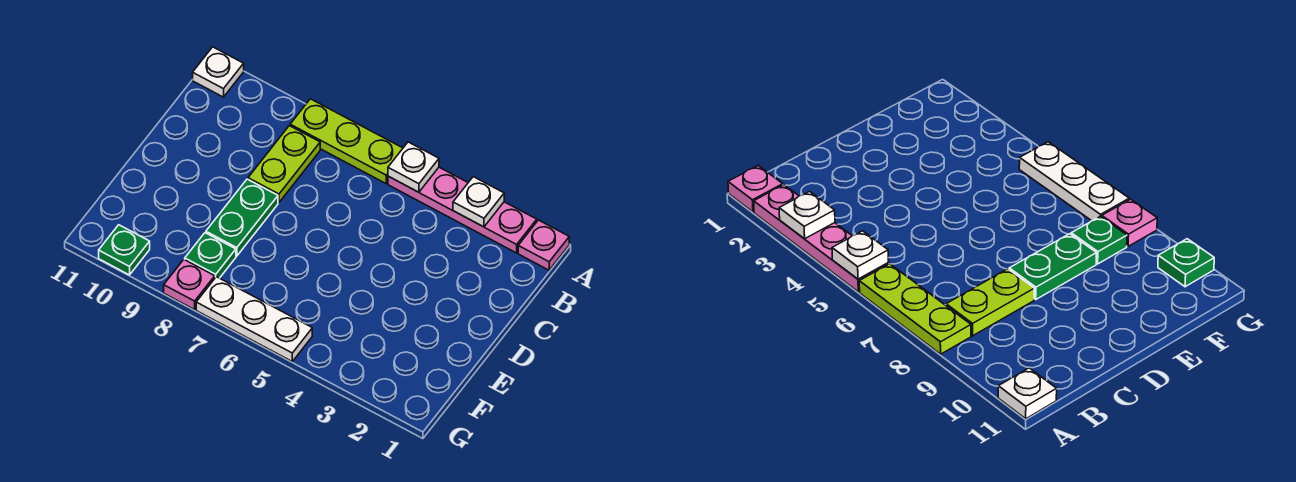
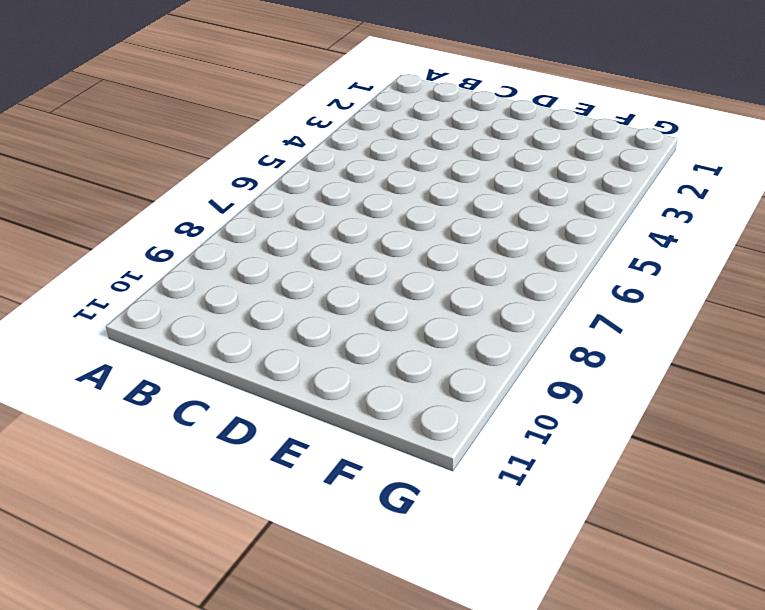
none -> pink 1x1 plate [518,220,569,270]
none -> pink 1x4 plate [388,167,537,253]
none -> lime 1x3 plate [290,99,403,183]

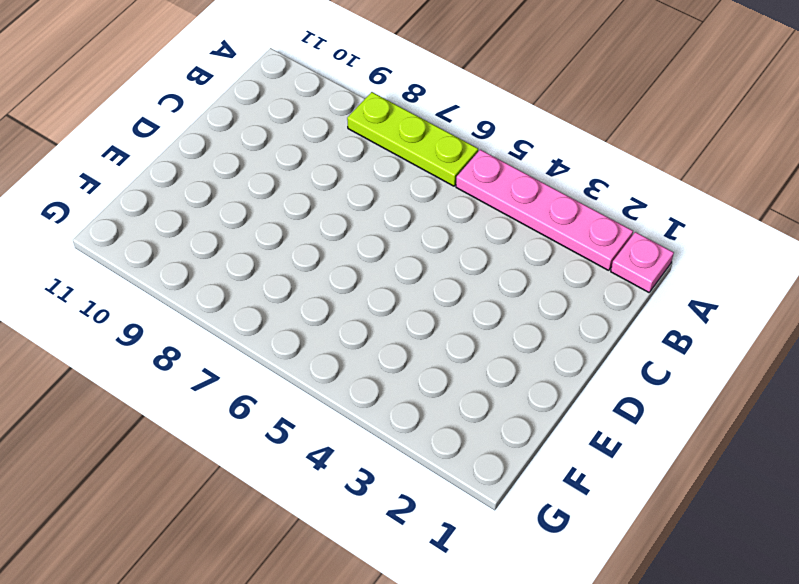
none -> white 1x1 plate [193,47,244,97]
none -> lime 1x2 plate [248,126,320,203]
none -> green 1x2 plate [206,179,278,256]

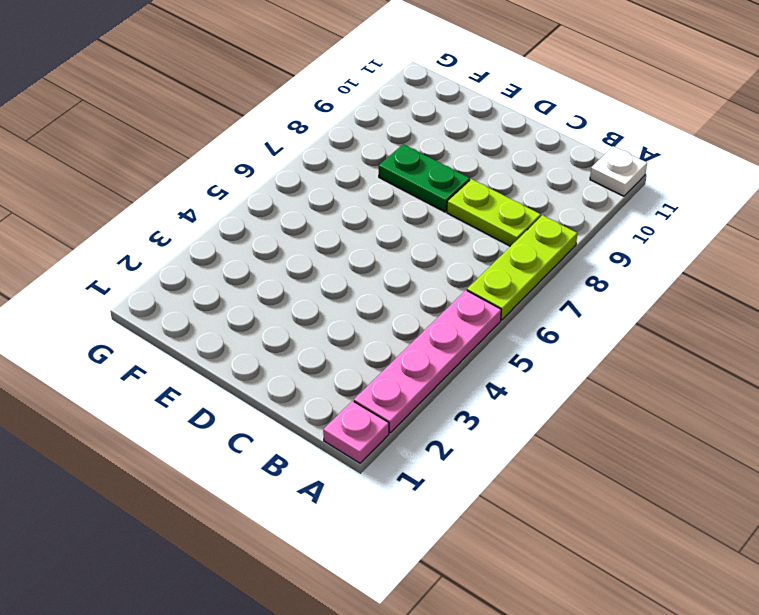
none -> green 1x1 plate [185,233,236,278]
none -> white 1x3 plate [196,277,312,361]
none -> pink 1x1 plate [164,260,215,310]

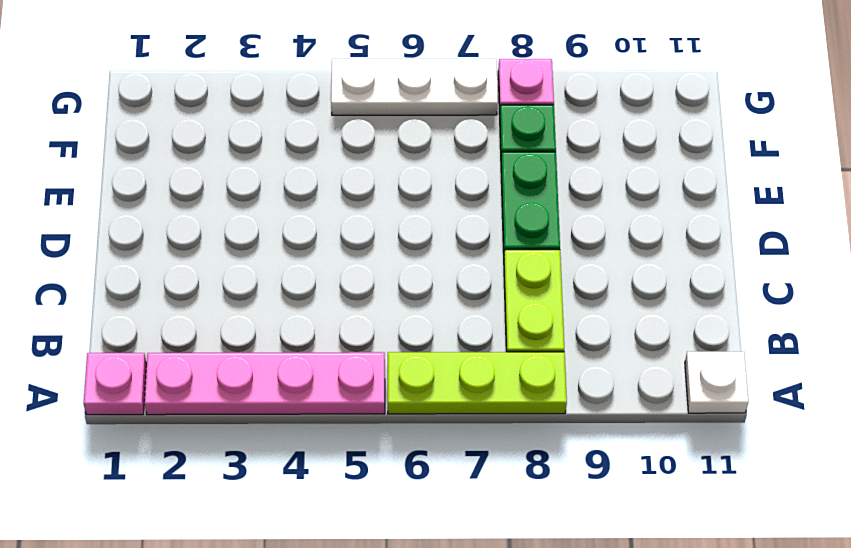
none -> green 1x1 plate [99,225,150,275]
none -> white 1x1 plate [453,177,504,227]
none -> white 1x1 plate [388,142,439,192]

